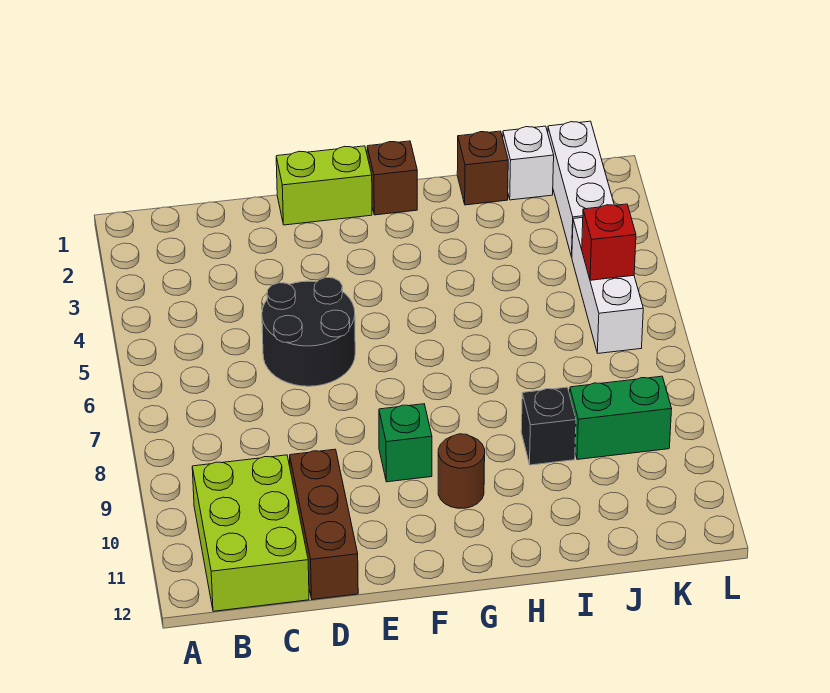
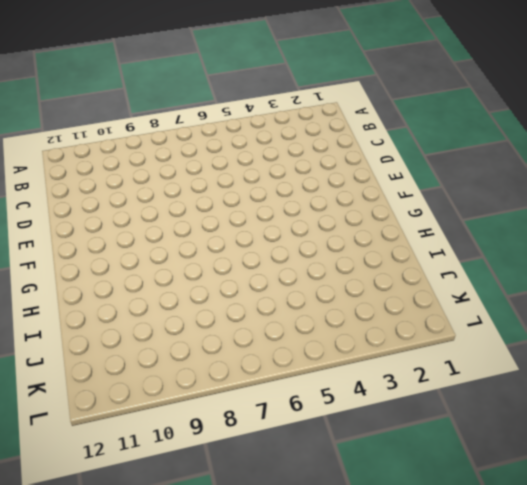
none -> lime 2x3 brick [192,455,309,611]
none -> black 2x2 round brick [262,278,355,386]
none -> brown 1x3 brick [290,449,358,600]

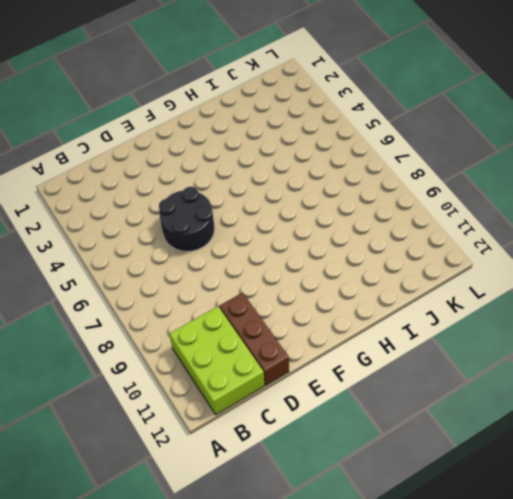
none -> lime 1x2 brick [276,146,372,225]
none -> green 1x1 brick [379,404,432,482]
none -> brown 1x1 brick [367,141,417,215]

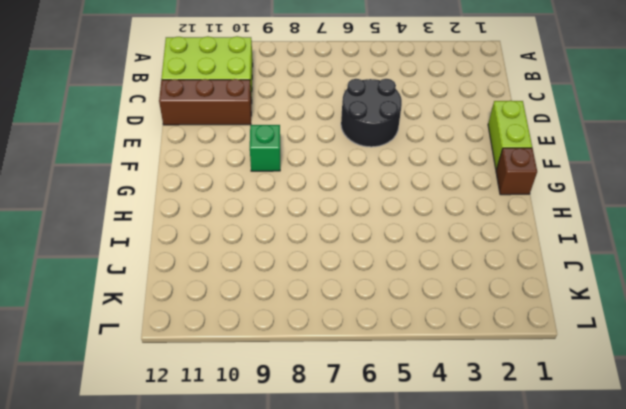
none -> brown 1x1 round brick [438,434,485,508]
none -> brown 1x1 brick [457,131,508,205]
none -> black 1x1 brick [521,387,576,465]

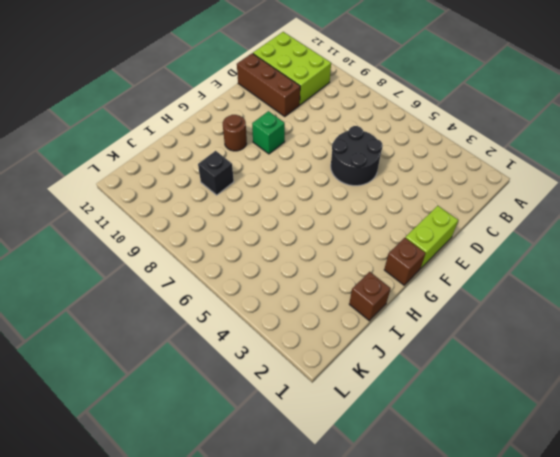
none -> white 1x1 brick [503,126,554,200]
none -> green 1x2 brick [570,376,672,460]
none -> white 1x3 brick [548,121,614,257]

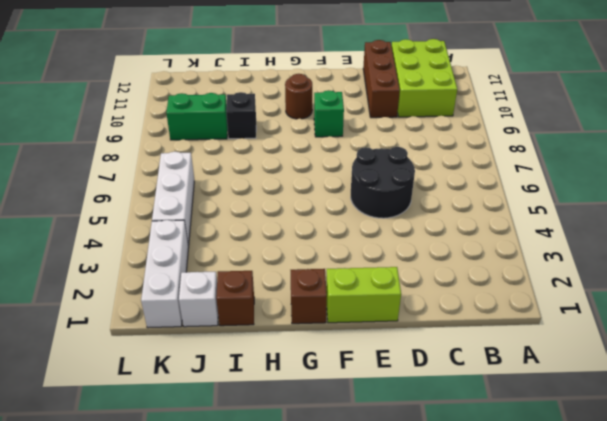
none -> red 1x1 brick [582,204,636,280]

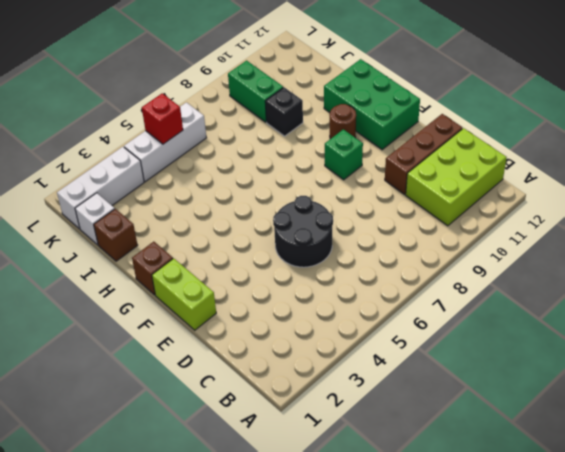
green 2x3 brick [324,59,420,150] -> none

